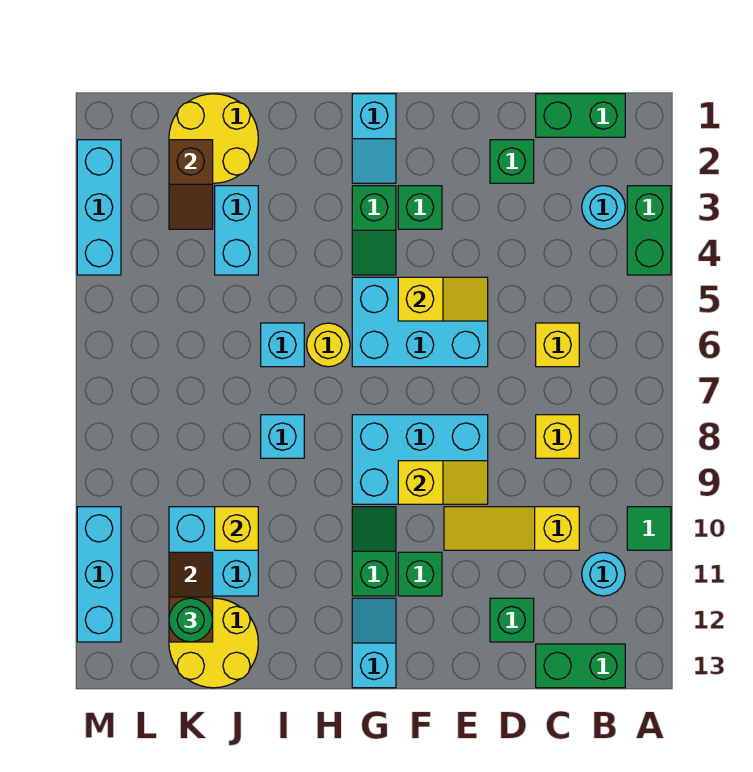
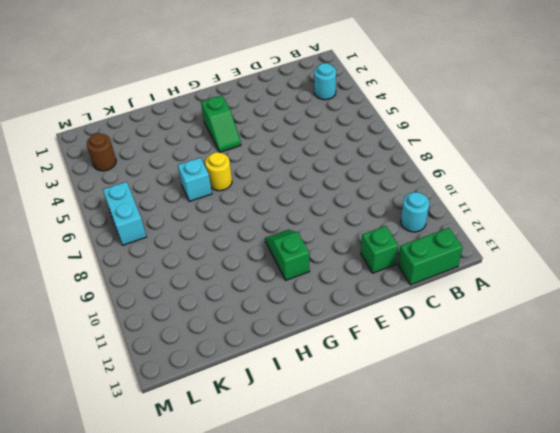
brown 1x1 round brick [87,133,116,171] -> none
cyan 1x2 brick [103,182,146,245] -> cyan 1x2 brick moved to [215,186,258,275]
none -> green 1x2 brick [627,186,671,275]
none -> green 1x1 tile [627,507,671,550]
none -> green 1x2 brick [536,94,625,137]
none -> yellow 1x1 brick [536,323,579,367]

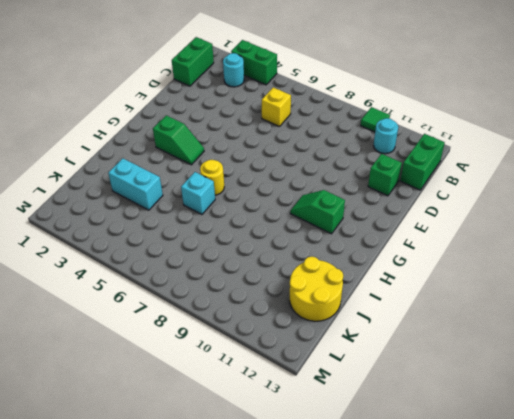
none -> yellow 1x1 brick [536,415,579,458]
none -> yellow 1x3 slope [444,507,579,550]
none -> green 1x1 brick [490,140,534,183]
none -> cyan 2x3 brick [352,277,488,367]

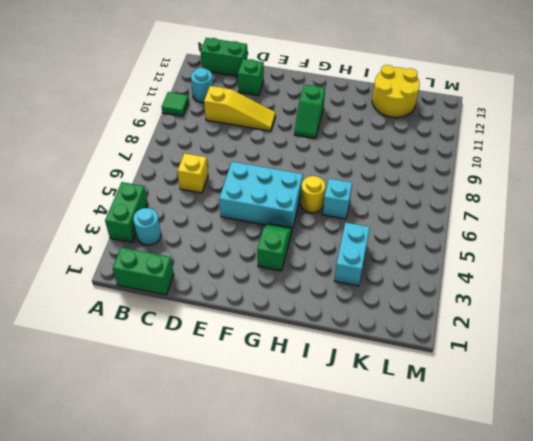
none -> yellow 1x1 brick [536,415,579,458]
none -> green 1x1 brick [490,140,534,183]
none -> cyan 2x3 brick [352,415,488,504]
none -> green 1x1 brick [398,186,442,229]

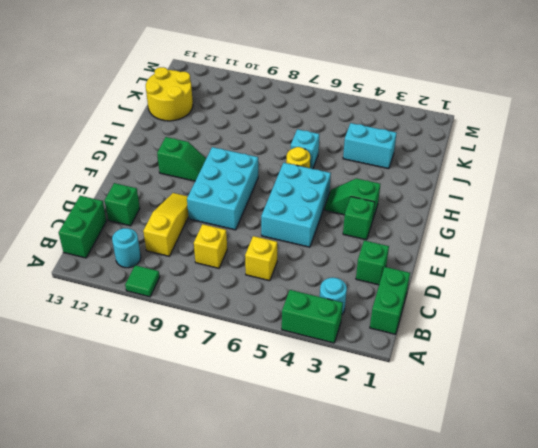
none -> green 1x1 brick [398,552,442,596]
none -> cyan 1x2 slope [352,94,396,183]
none -> cyan 1x2 slope [352,598,396,688]
none -> cyan 1x1 brick [261,415,304,458]

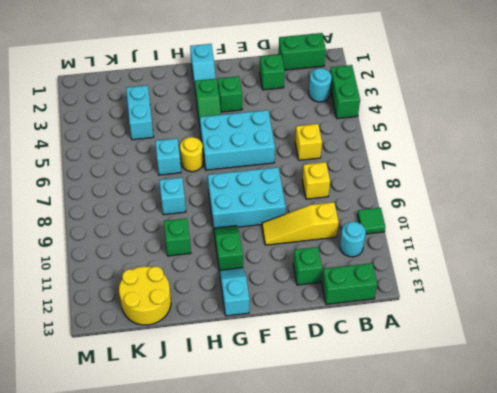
green 1x1 brick [164,218,191,256] -> green 1x1 brick moved to [398,552,442,596]
none -> yellow 2x2 round brick [169,94,258,183]
none -> cyan 2x2 brick [169,507,258,596]
none -> cyan 1x3 brick [77,140,121,275]
none -> cyan 1x3 brick [77,507,121,642]

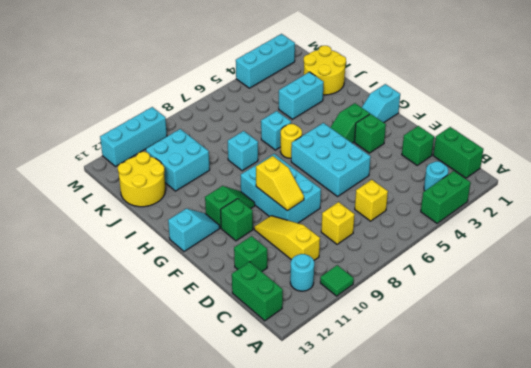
none -> yellow 1x2 slope [398,277,488,321]
none -> yellow 1x1 brick [215,507,258,550]
none -> brown 1x2 slope [169,140,213,229]
none -> brown 1x2 slope [169,552,213,642]

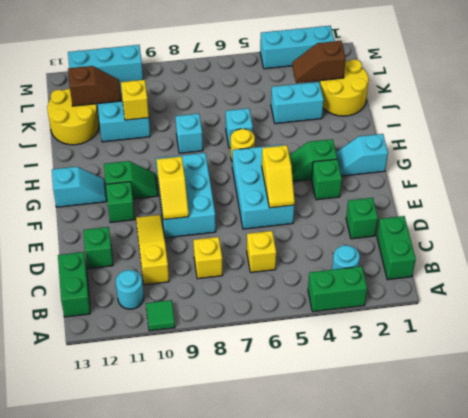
none -> green 1x1 round brick [169,598,213,642]

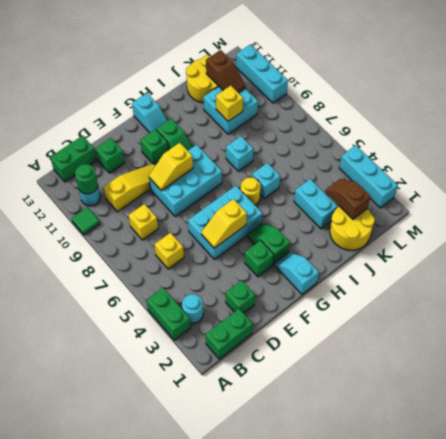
green 1x1 round brick [75,164,98,194] -> green 1x1 round brick moved to [169,598,213,642]

